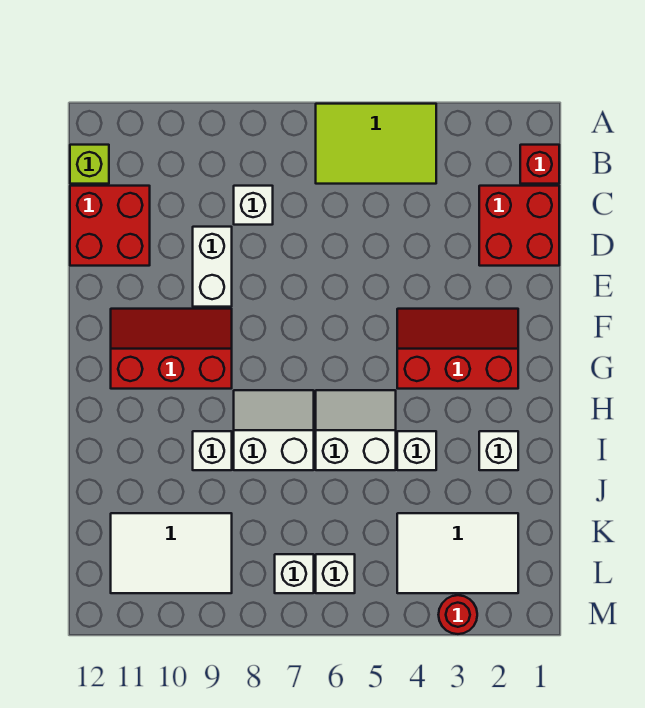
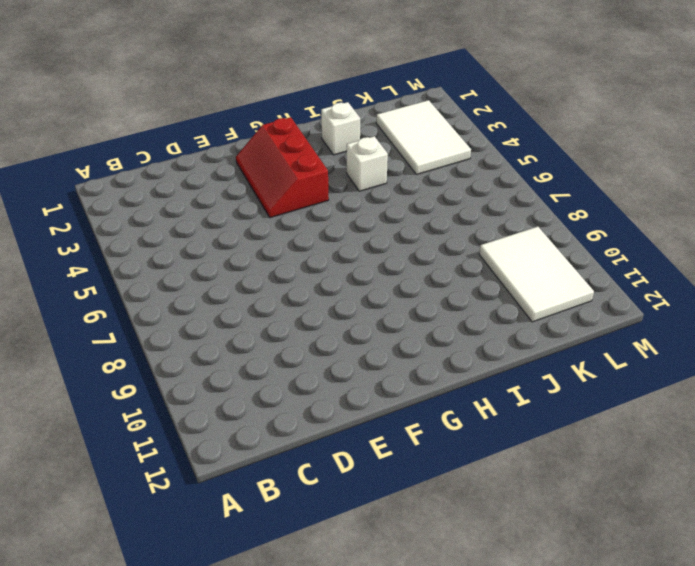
none -> lime 2x3 tile [316,104,436,184]
none -> red 1x1 brick [520,145,559,184]
none -> lime 1x1 brick [70,145,109,184]

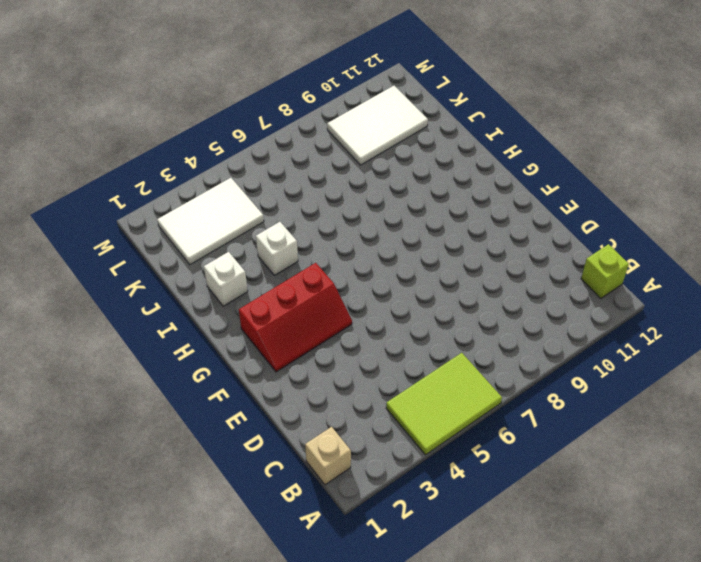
tan 1x1 brick [305,427,351,485] -> red 1x1 brick [520,145,559,184]
none -> red 2x2 brick [479,186,559,266]
none -> white 1x1 brick [234,186,273,225]
none -> red 2x2 brick [70,186,150,266]

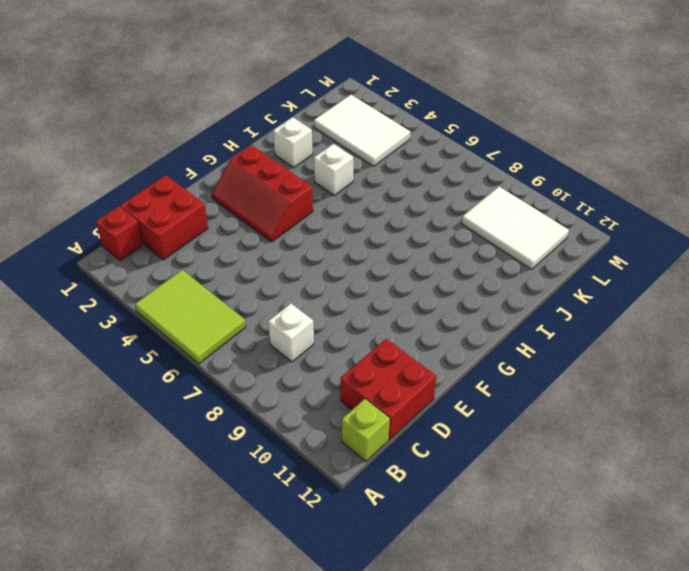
none -> white 1x2 brick [193,227,232,307]
none -> red 2x3 slope [111,309,232,389]
none -> white 2x2 slope [316,390,396,470]

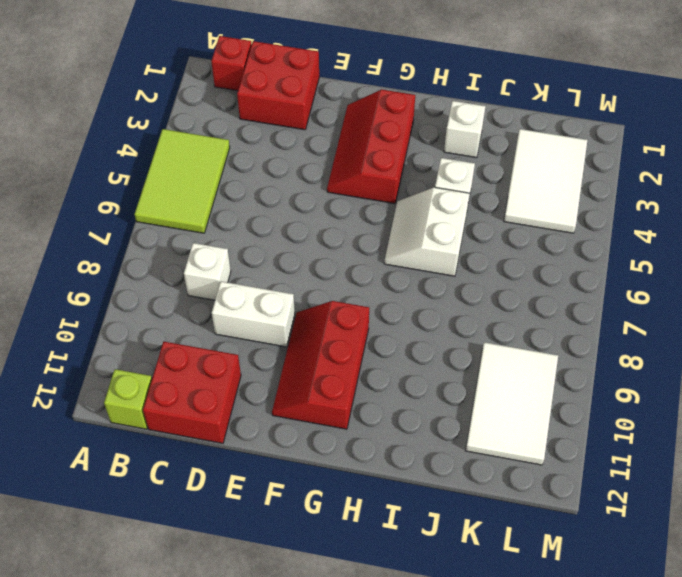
none -> white 2x2 slope [234,390,314,470]
none -> white 1x1 brick [193,431,232,470]
none -> white 1x1 brick [316,554,355,593]

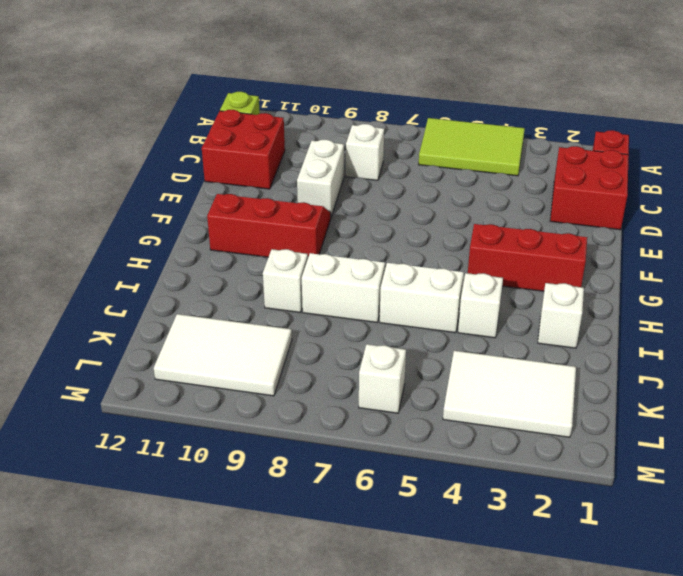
none -> white 1x1 brick [275,554,314,593]
none -> red 1x1 round brick [438,595,477,634]

